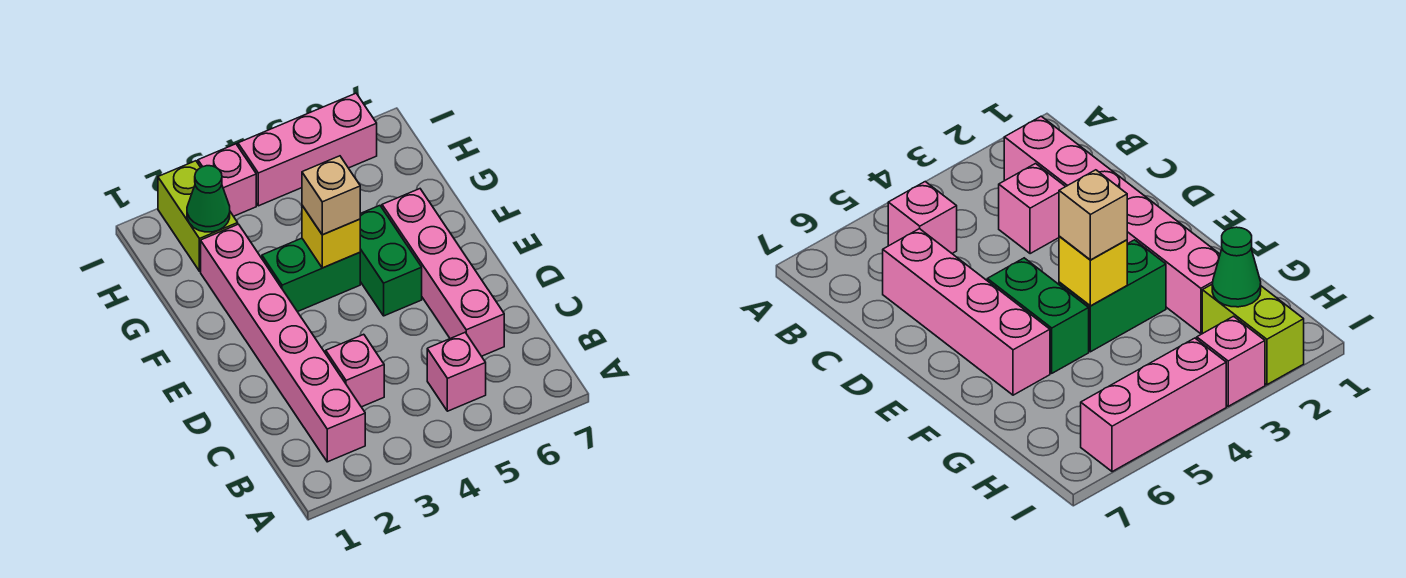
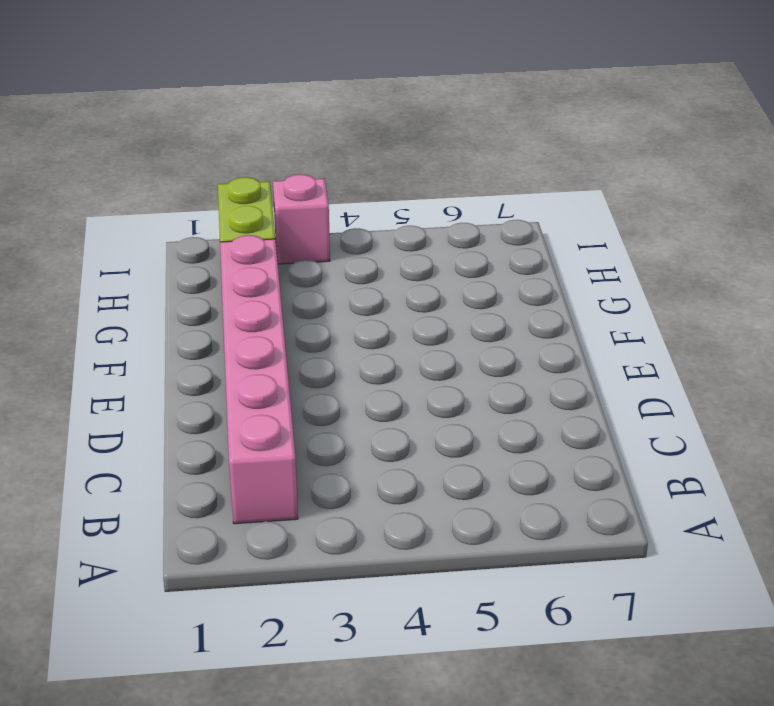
none -> pink 1x1 brick [427,333,486,411]
none -> pink 1x1 brick [326,334,384,407]
none -> pink 1x4 brick [382,189,504,356]

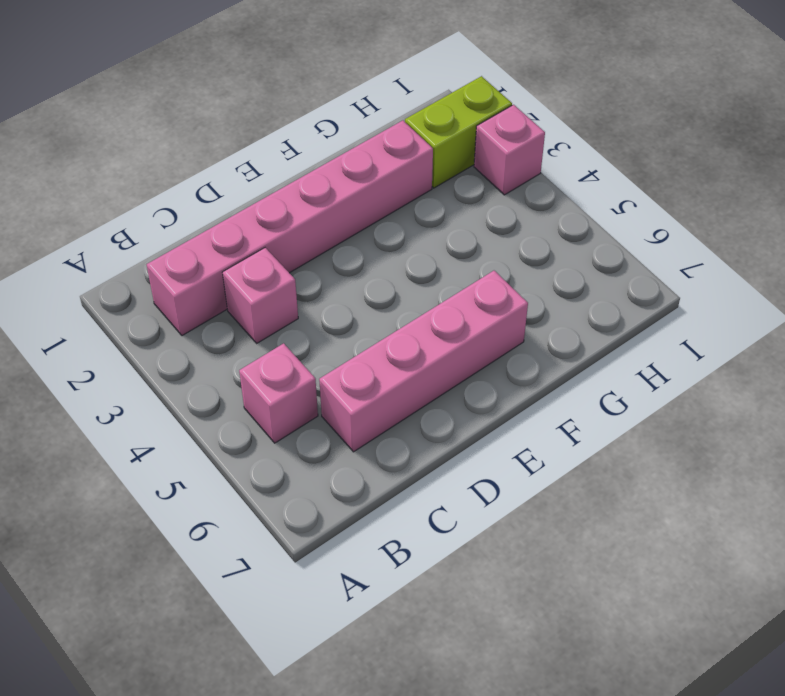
none -> green 1x2 brick [360,206,422,316]
none -> green 1x2 brick [262,238,360,312]
none -> pink 1x3 brick [238,93,377,206]

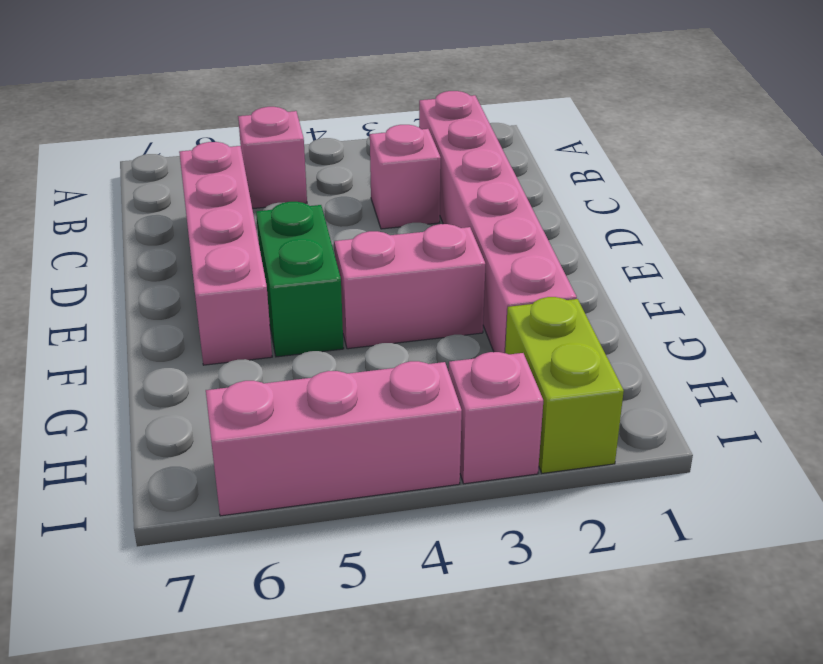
pink 1x2 brick [334,224,486,349] -> green 1x2 brick [262,238,360,312]
none -> yellow 1x1 brick [302,206,360,268]
none -> green 1x1 cone [187,166,230,232]
none -> tan 1x1 brick [302,156,360,235]

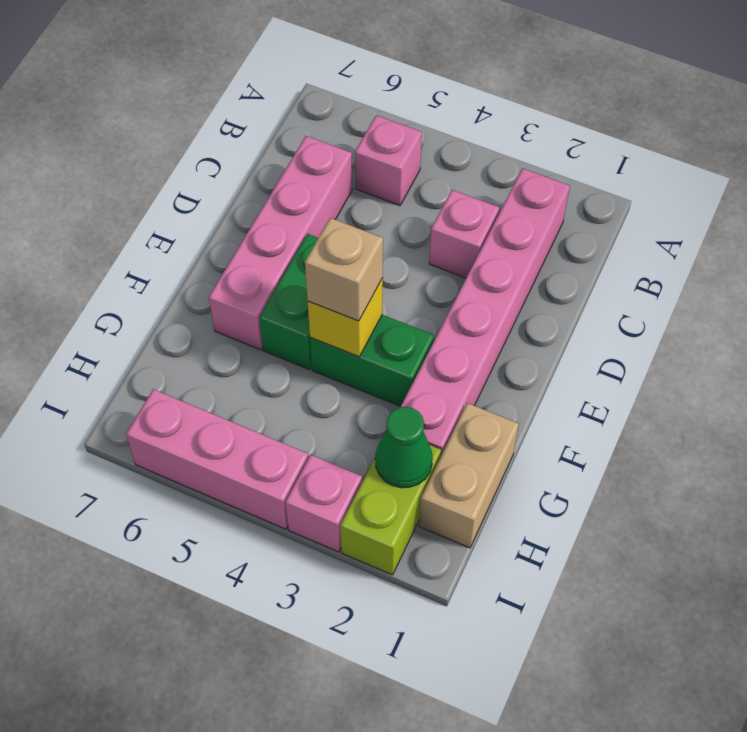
tan 1x2 brick [419,403,519,548] -> none

